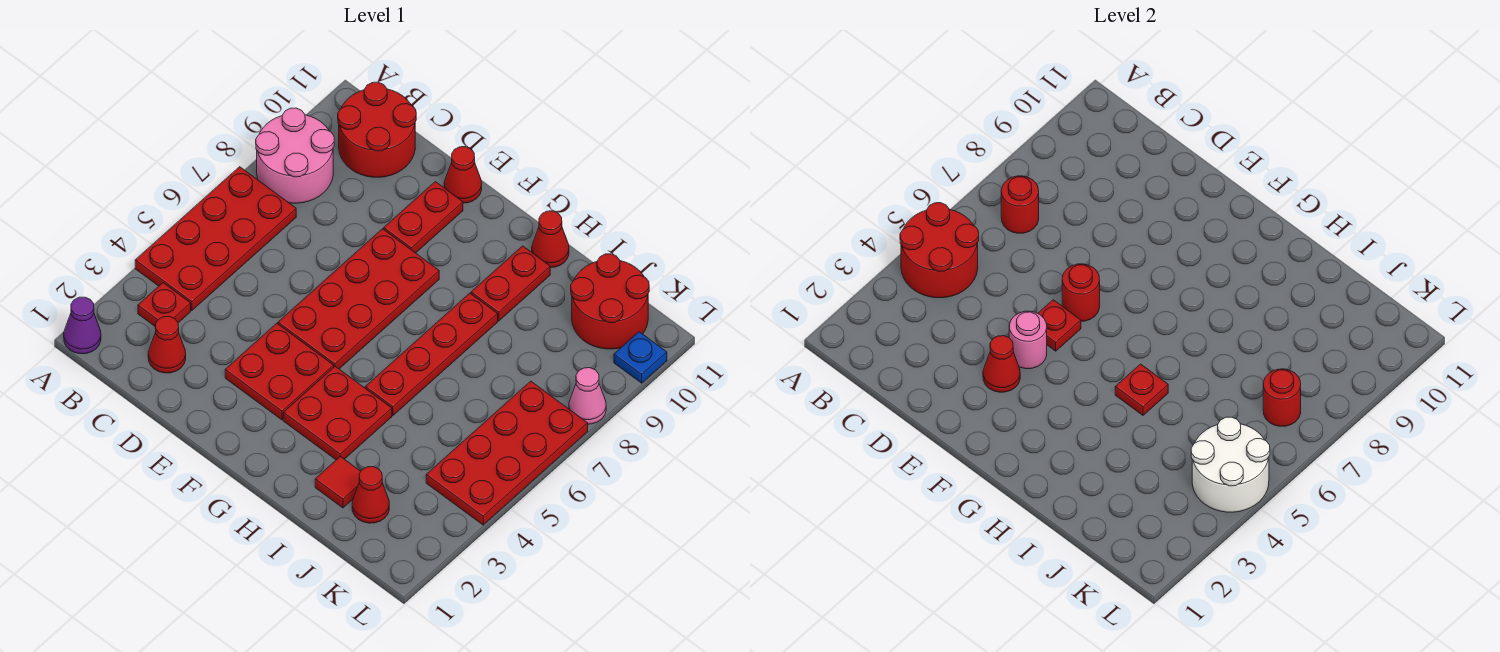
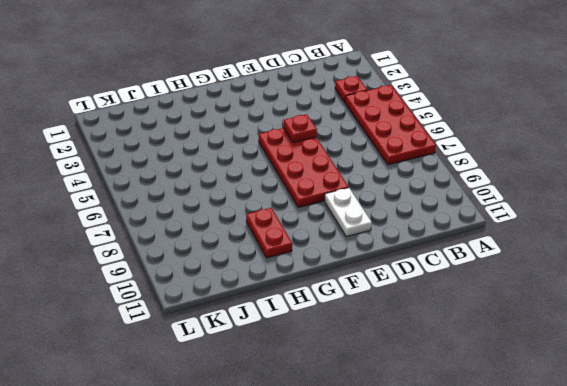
white 1x2 plate [325,188,372,237] -> red 1x2 plate [384,182,463,253]
none -> purple 1x1 cone [64,297,101,354]
none -> pink 2x2 round brick [256,108,334,203]
none -> red 2x2 round brick [338,82,416,177]

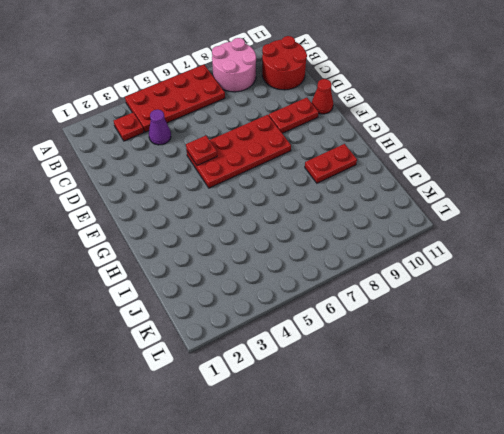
purple 1x1 cone [149,110,171,145] -> purple 1x1 cone moved to [64,297,101,354]
none -> red 1x1 cone [148,316,186,373]
none -> red 2x2 plate [225,324,334,420]
none -> red 2x2 plate [283,366,392,460]

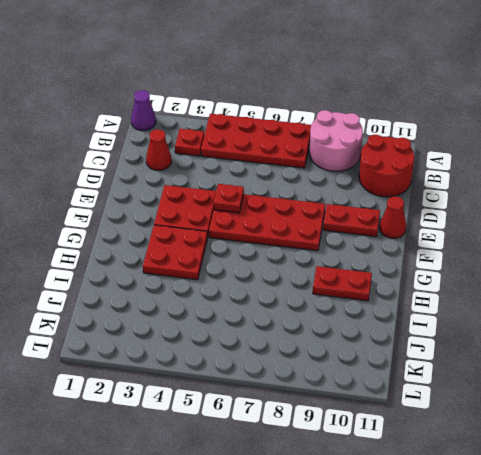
none -> red 1x4 plate [365,293,498,415]
none -> red 1x1 cone [532,211,569,268]
none -> red 1x1 tile [315,456,361,508]

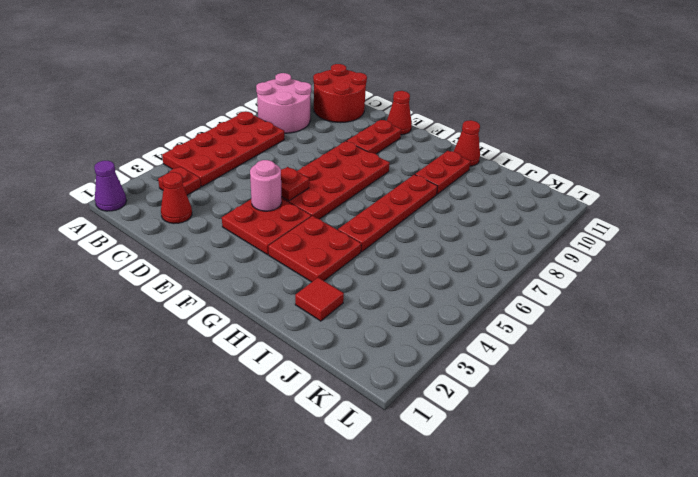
none -> red 1x1 cone [352,467,389,523]
none -> red 2x2 round brick [571,254,649,349]
none -> red 2x4 plate [426,381,588,525]

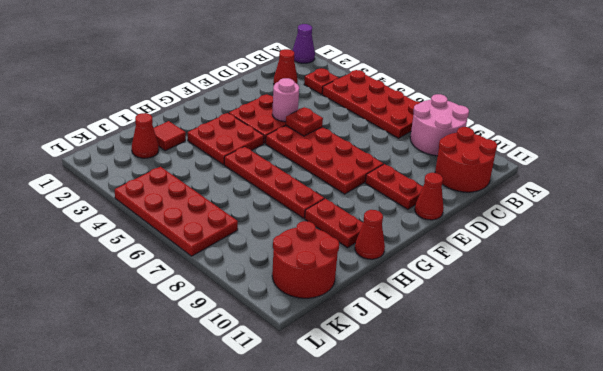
none -> pink 1x1 cone [569,368,606,424]
none -> blue 1x1 plate [614,332,667,383]
none -> red 2x2 round brick [900,203,979,298]

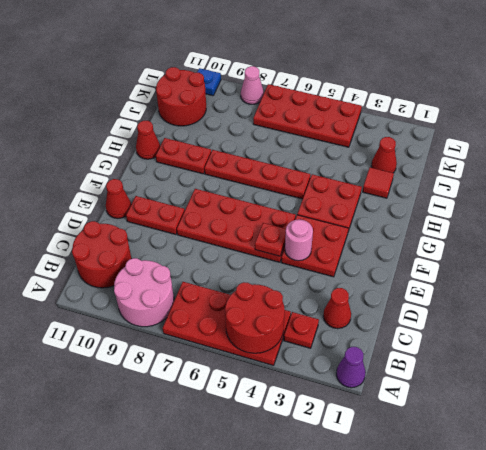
none -> red 1x1 round brick [1001,176,1039,233]
none -> red 1x1 cone [983,336,1020,392]
none -> red 1x1 round brick [1062,264,1100,321]

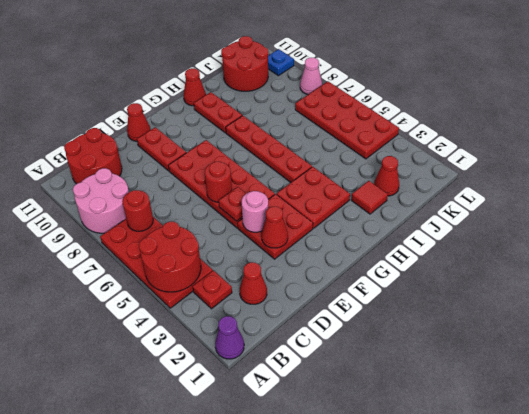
none -> red 1x1 plate [1115,364,1168,415]
none -> white 2x2 round brick [1191,417,1270,512]
none -> red 1x1 round brick [1263,369,1301,426]

